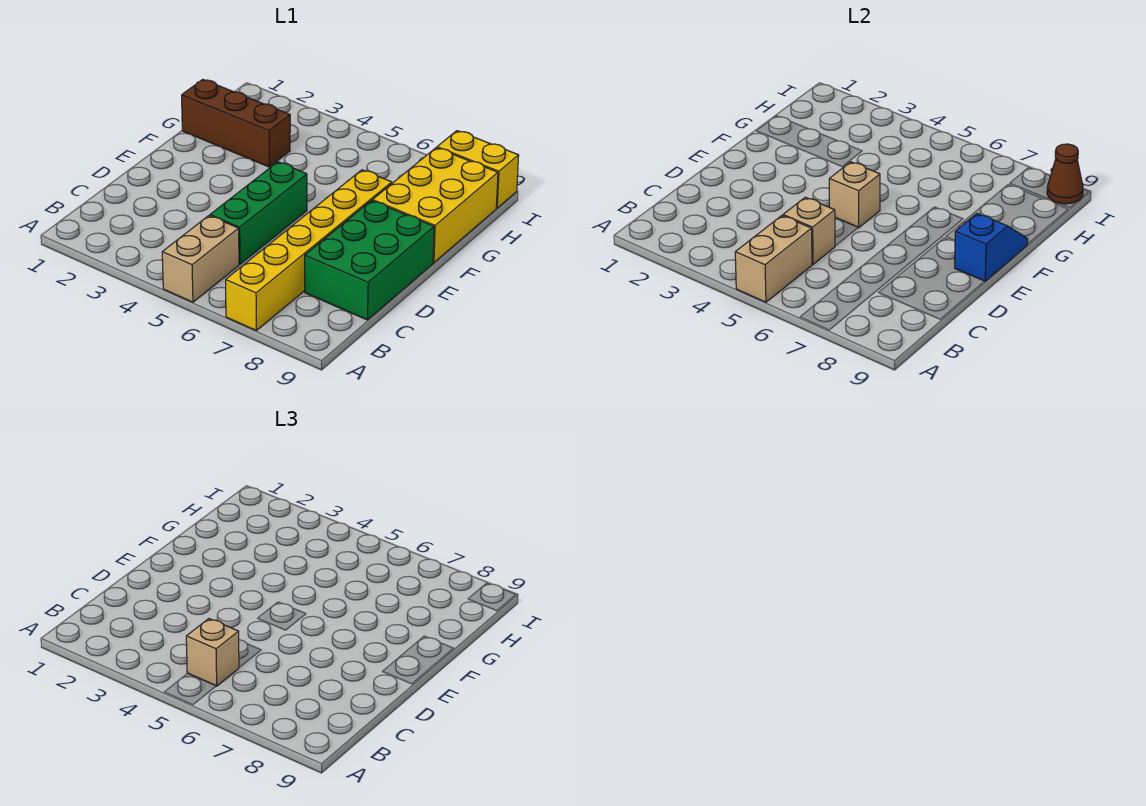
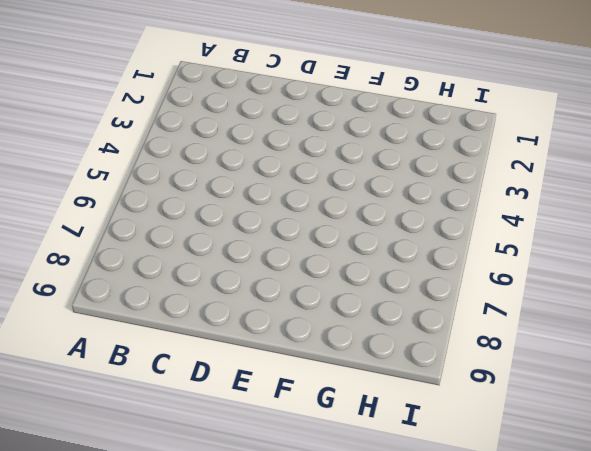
none -> tan 1x2 brick [162,216,239,302]
none -> yellow 1x6 brick [226,170,392,331]
none -> green 1x3 brick [210,162,307,264]

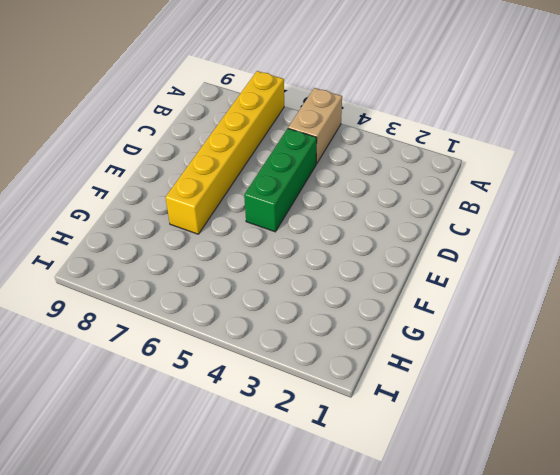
none -> green 2x3 brick [305,201,434,320]
none -> yellow 2x3 brick [372,148,498,263]
none -> brown 1x3 brick [182,79,290,167]

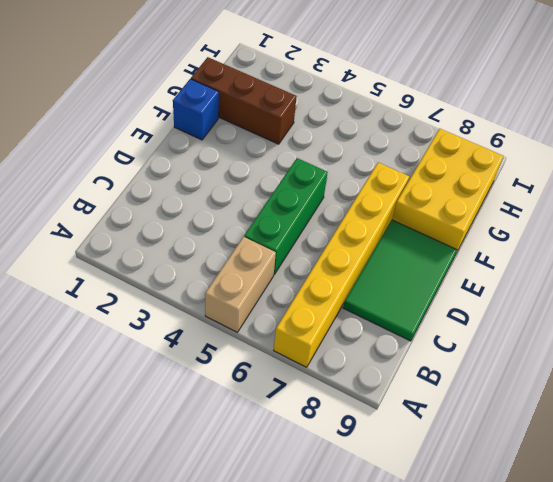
green 2x3 tile [343,220,457,341] -> green 2x3 brick [305,201,434,320]
blue 1x1 brick [173,79,219,140] -> none
none -> yellow 1x2 brick [437,131,519,208]
none -> tan 1x2 brick [735,216,812,302]
none -> tan 1x1 brick [783,197,835,264]

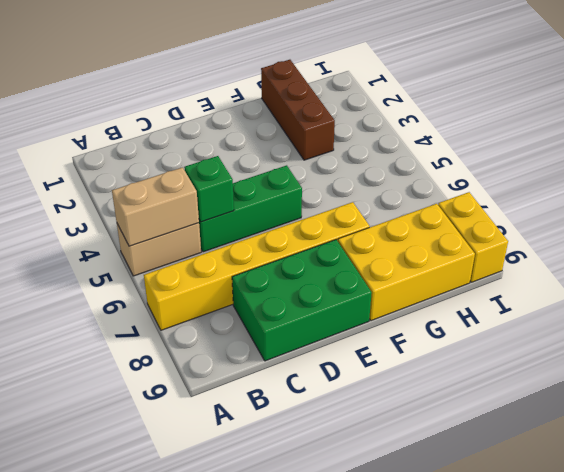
green 1x1 brick [184,156,234,222] -> tan 1x1 brick [783,197,835,264]
none -> tan 1x1 brick [829,162,880,228]
none -> blue 1x2 slope [955,213,1028,281]
none -> brown 1x1 cone [1047,144,1083,204]

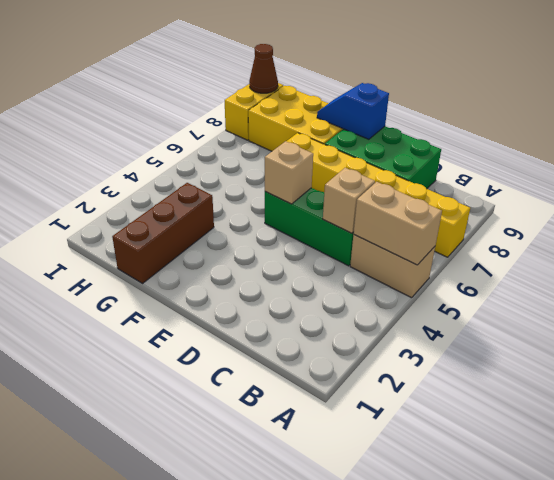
none -> tan 1x1 brick [186,619,239,686]

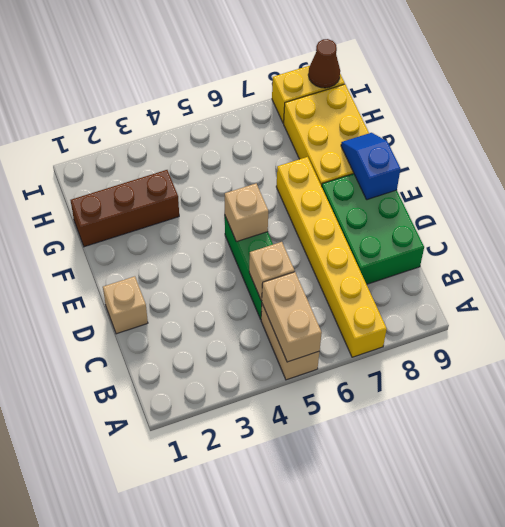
tan 1x1 brick [103,276,148,334] -> tan 1x1 brick moved to [186,619,239,686]

